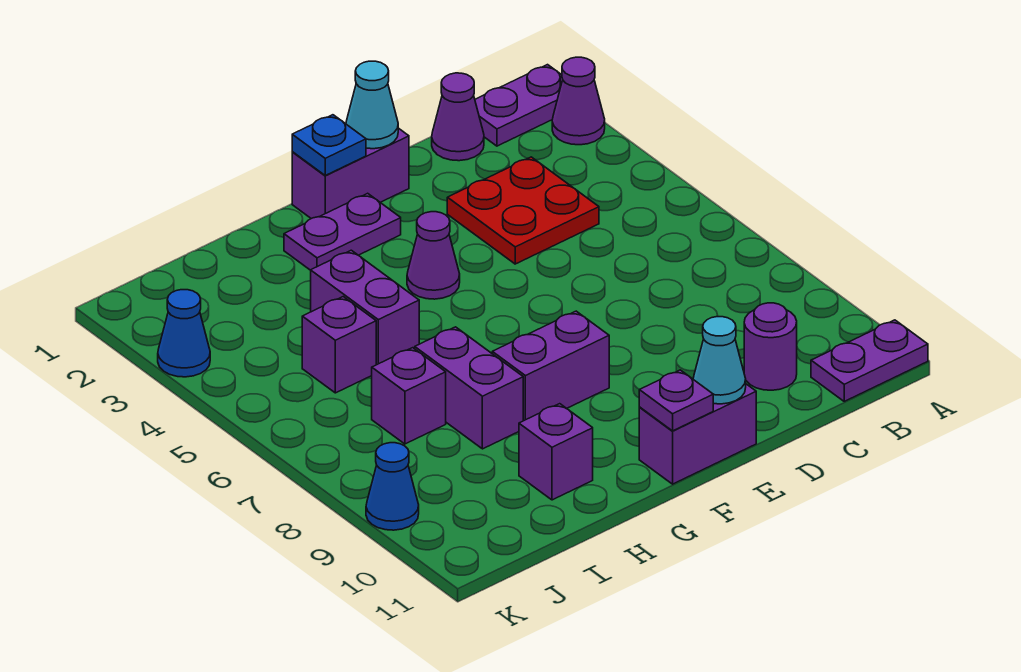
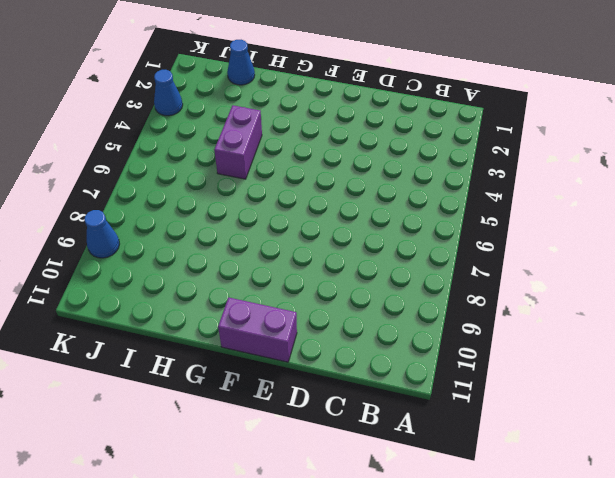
blue 1x1 cone [227,40,255,85] -> none
none -> purple 1x2 plate [475,65,563,146]
none -> purple 1x1 cone [552,57,605,145]
none -> purple 1x2 plate [811,320,928,401]

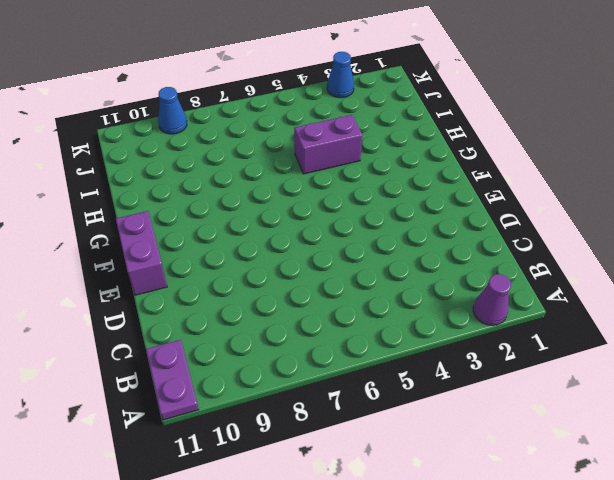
none -> purple 1x2 plate [475,65,563,146]
none -> purple 1x1 cone [432,73,484,161]
none -> red 2x2 plate [447,157,599,264]

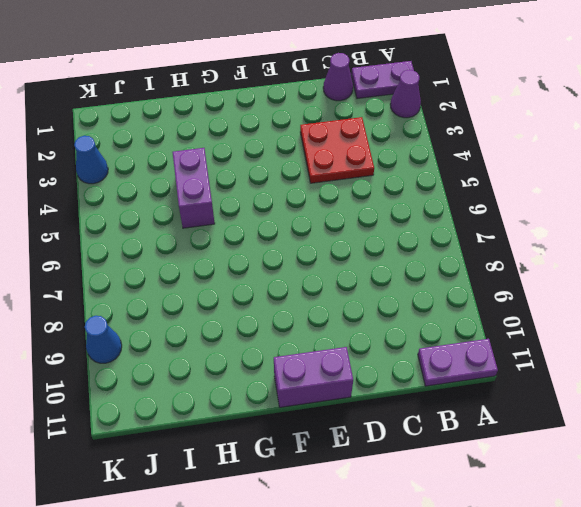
none -> purple 1x1 round brick [744,303,797,390]
none -> purple 1x2 brick [292,128,409,219]
none -> purple 1x2 plate [284,193,401,270]

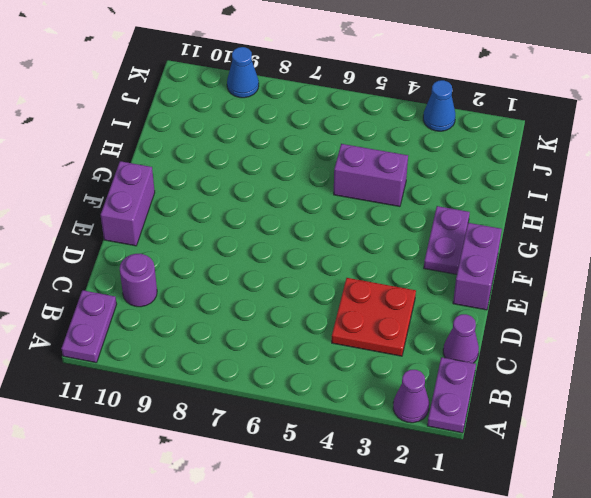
none -> purple 1x1 cone [407,212,460,299]
none -> purple 1x2 brick [492,311,609,421]
none -> purple 1x2 brick [415,327,523,449]

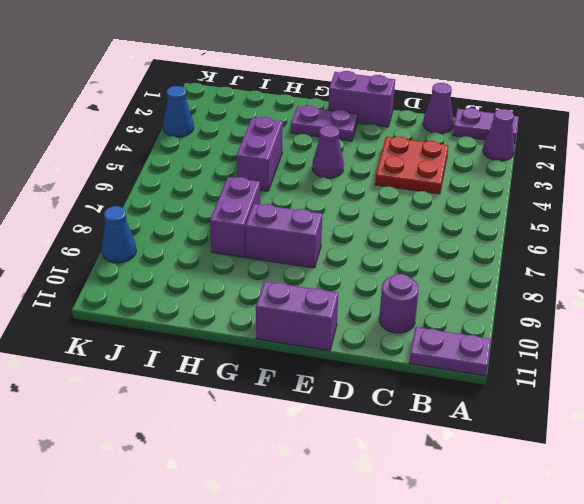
none -> purple 1x1 brick [519,404,593,500]
none -> purple 1x1 brick [302,297,376,393]
none -> purple 1x1 brick [372,348,446,444]

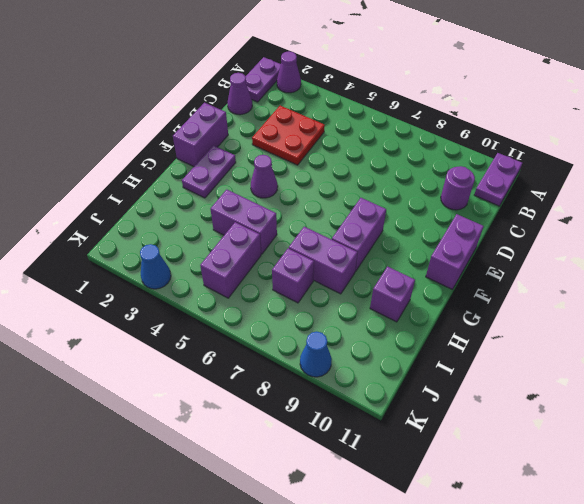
purple 1x2 brick [200,222,261,298] -> purple 1x1 brick [302,297,376,393]
none -> cyan 1x1 cone [346,61,398,149]
none -> cyan 1x1 cone [693,317,746,404]
none -> blue 1x1 plate [292,115,366,175]

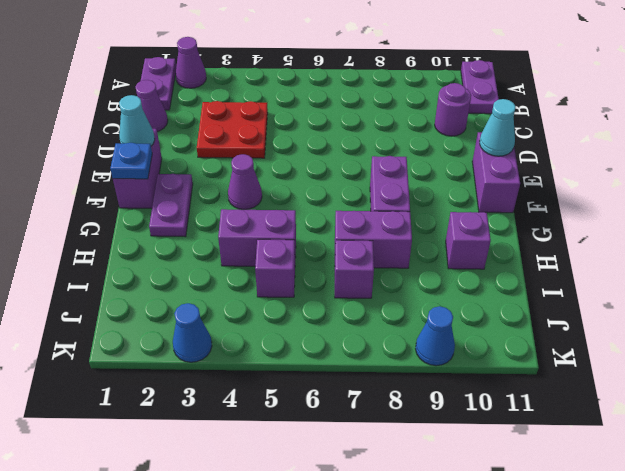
none -> purple 1x1 plate [639,370,713,431]

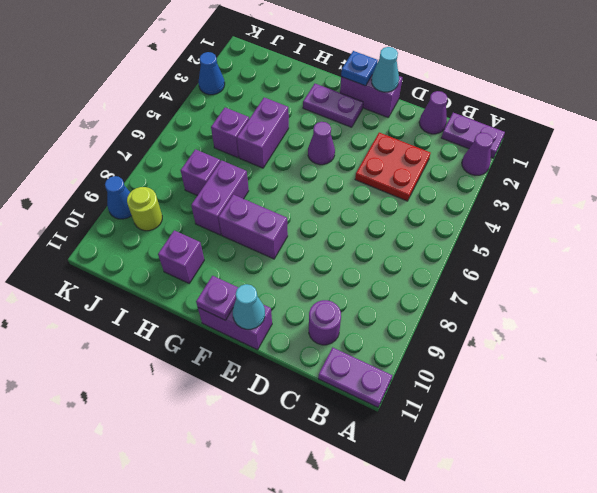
lime 1x1 round brick [127,187,162,231] -> none

